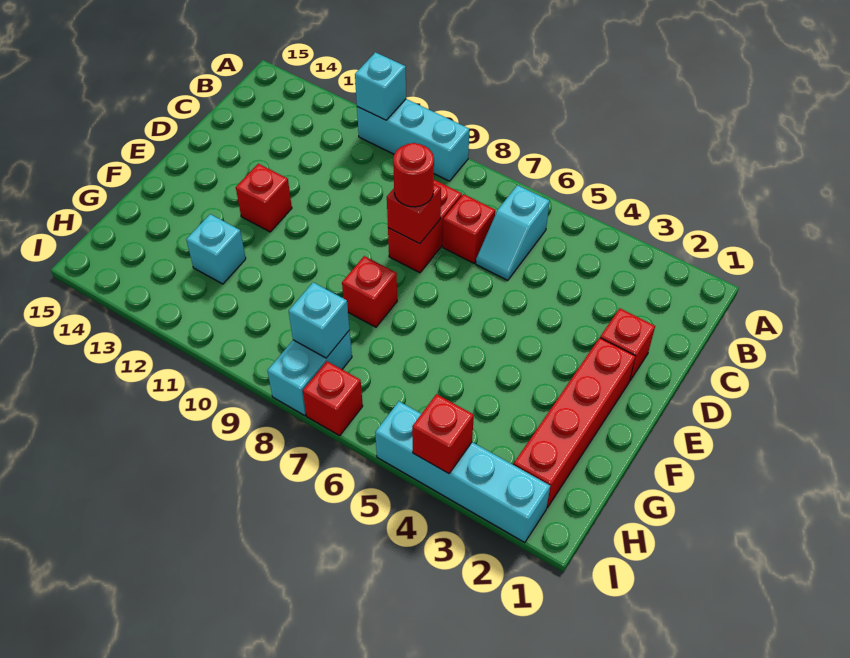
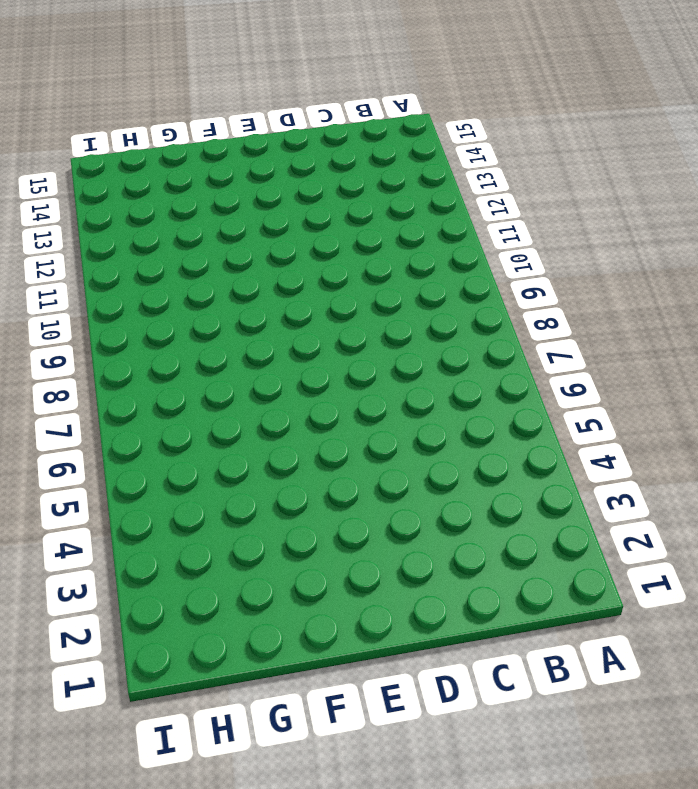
none -> cyan 1x3 brick [357,99,469,181]
none -> cyan 1x2 slope [476,185,550,281]
none -> red 1x1 brick [443,194,495,263]

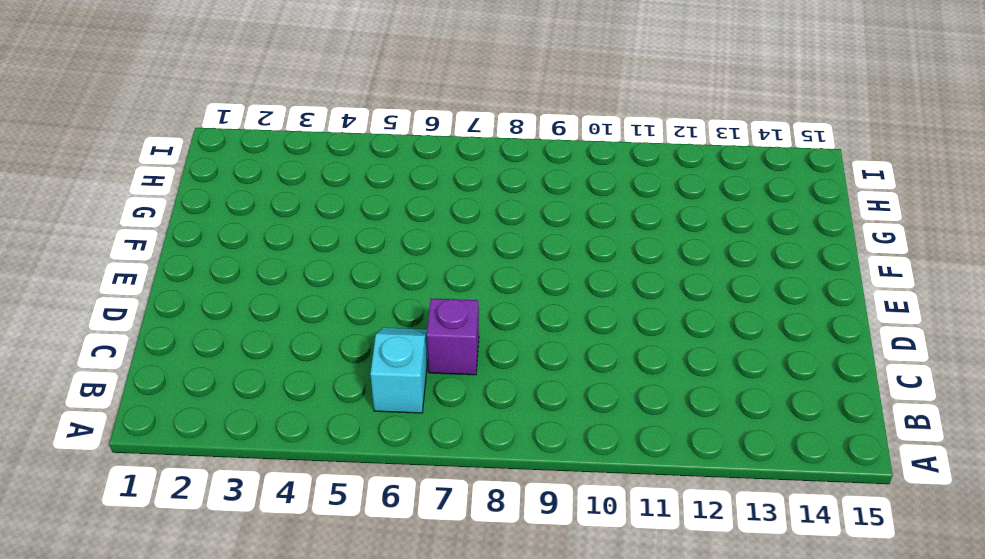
purple 1x1 brick [427,298,479,375] -> red 1x1 brick [443,194,495,263]
none -> cyan 1x3 brick [357,99,469,181]
none -> red 1x2 brick [388,180,462,273]
none -> red 1x1 brick [600,308,655,380]

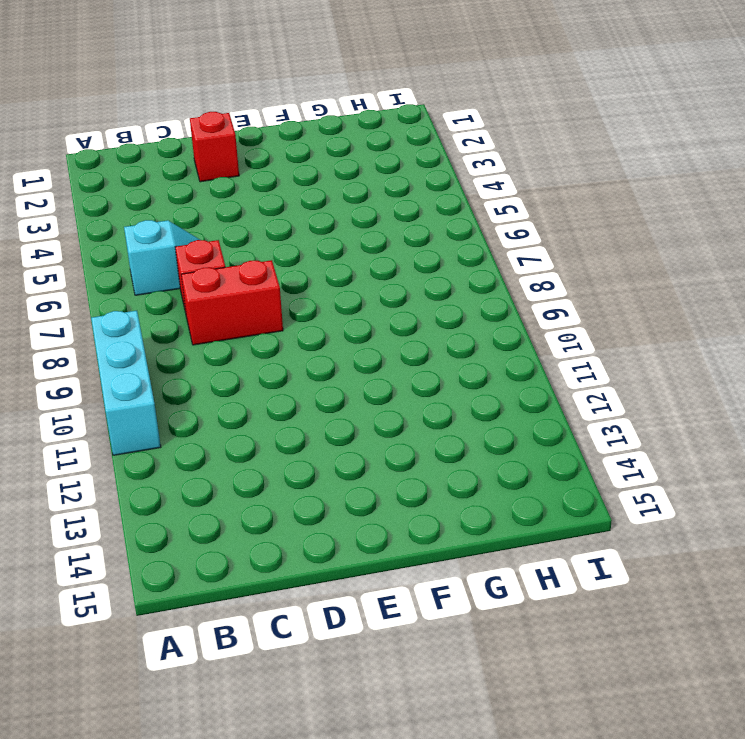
none -> red 1x4 brick [514,338,635,508]
none -> red 1x1 brick [236,164,292,232]
none -> red 1x1 brick [342,256,397,327]

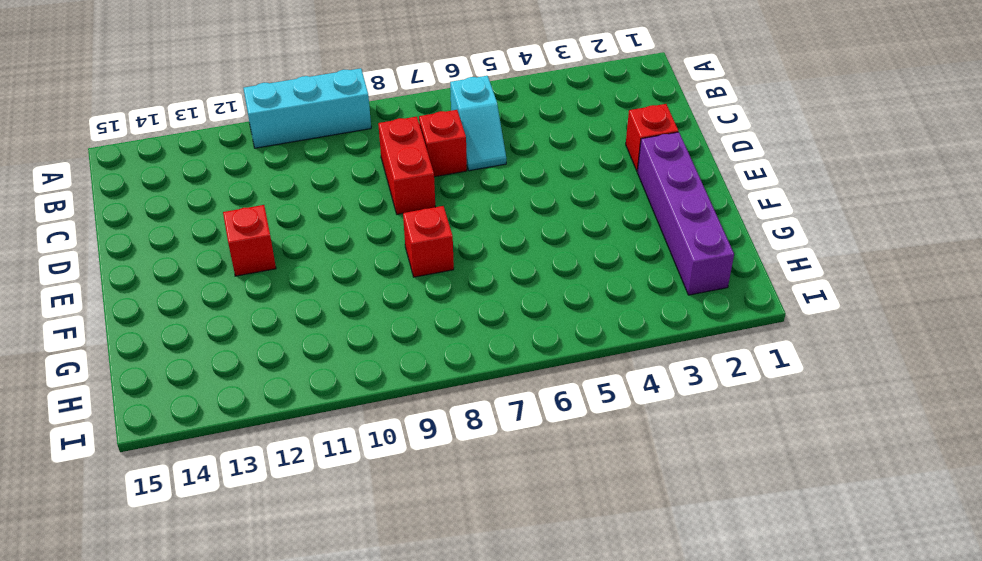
purple 1x4 brick [637,132,734,295] -> red 1x4 brick [514,338,635,508]
none -> cyan 1x1 brick [186,214,246,284]
none -> cyan 1x2 brick [268,330,352,416]
none -> cyan 1x4 brick [375,401,550,543]

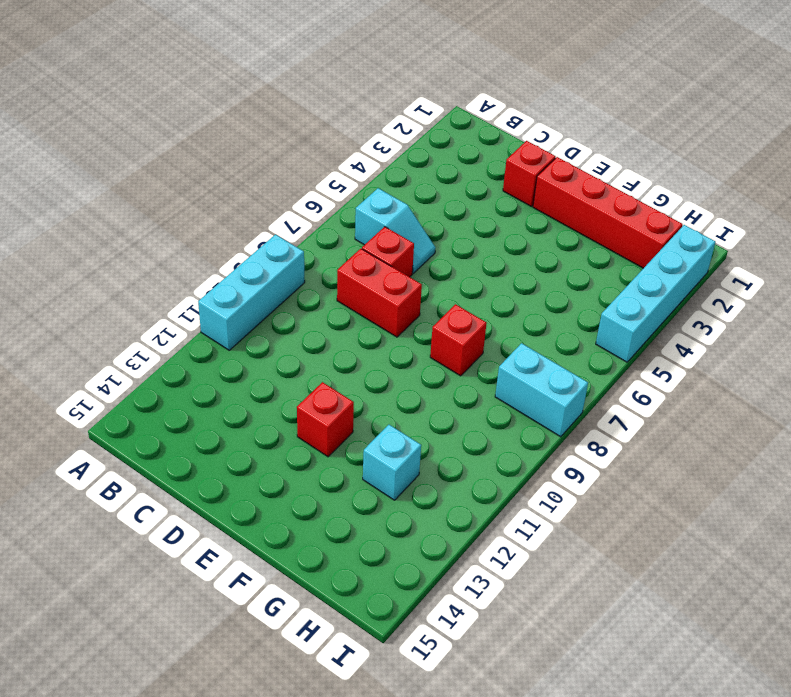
none -> red 1x1 brick [303,361,363,436]
none -> cyan 1x1 brick [355,52,406,120]
none -> red 1x1 brick [387,184,441,244]

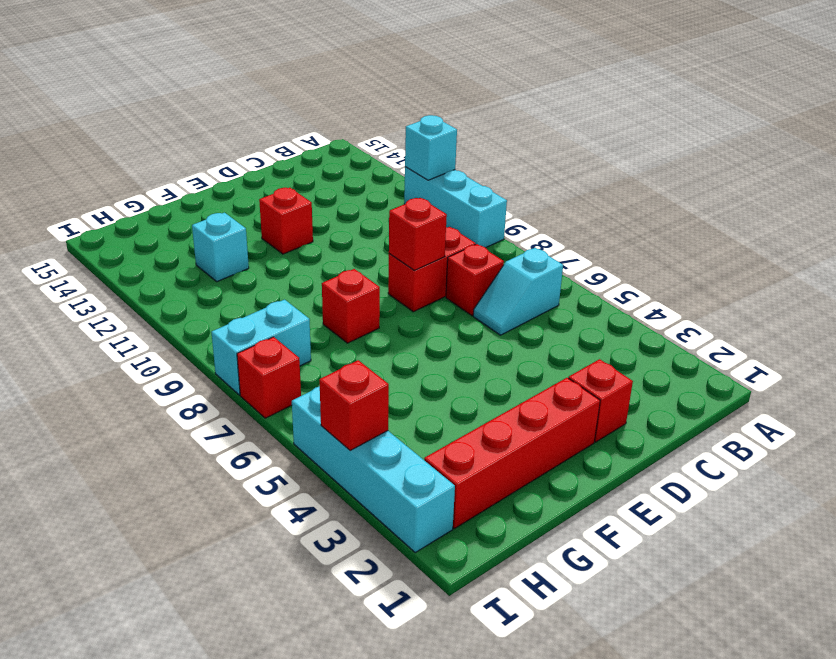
none -> cyan 1x1 brick [289,282,350,358]
none -> red 1x1 round brick [393,143,434,207]

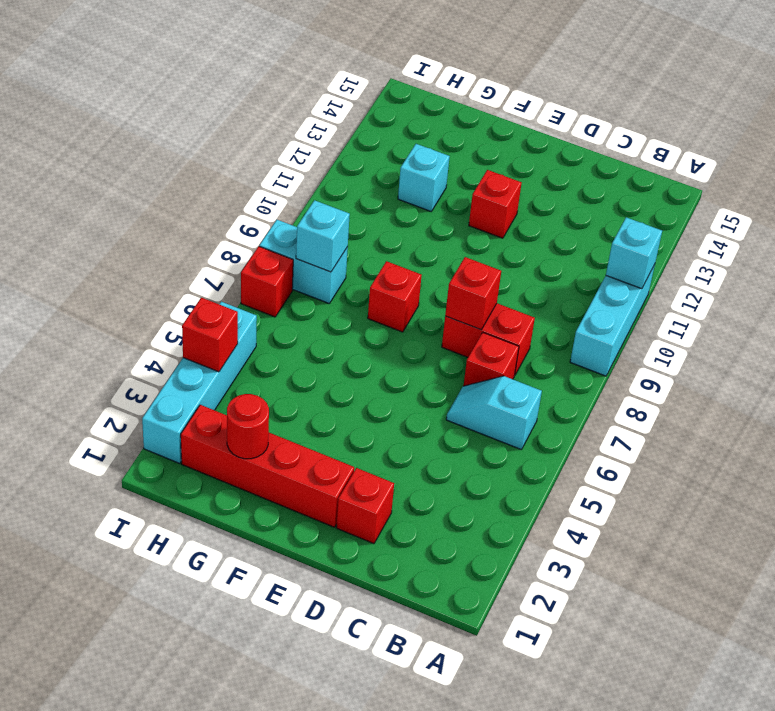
red 1x1 round brick [227,394,269,459] -> red 1x1 round brick moved to [393,143,434,207]

